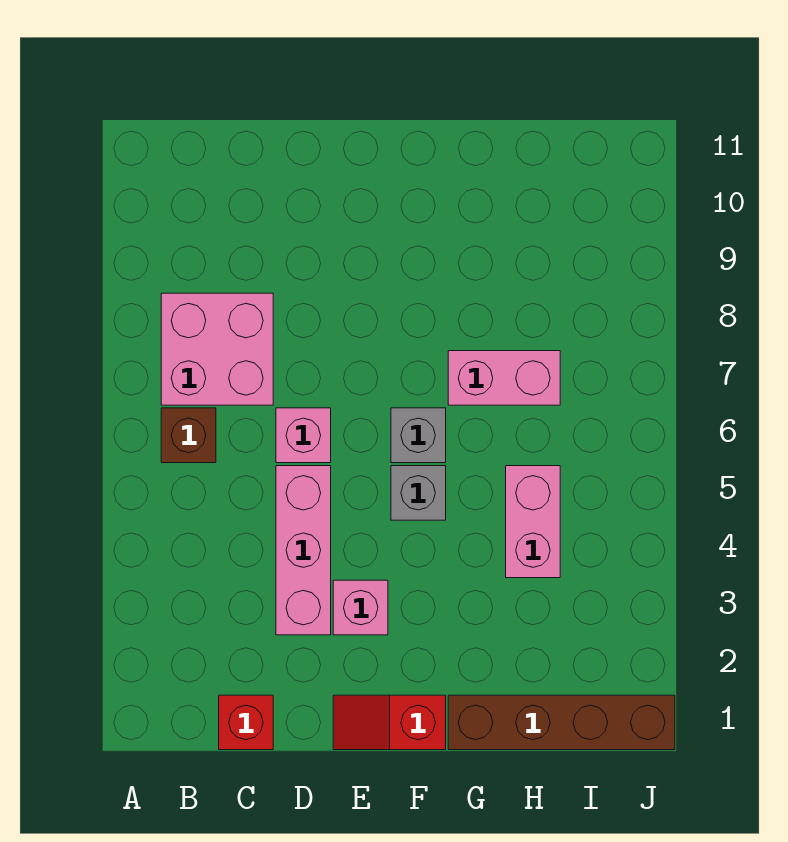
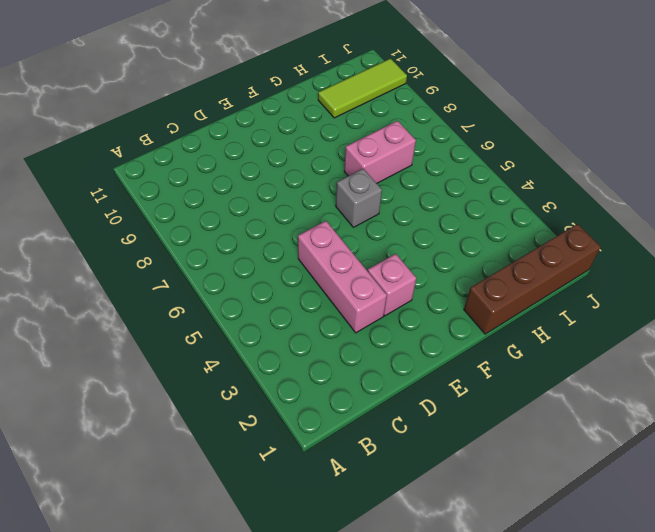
lime 1x3 tile [318,59,407,118] -> none
none -> brown 1x1 brick [161,408,216,463]
none -> pink 2x2 brick [161,293,273,405]
none -> red 1x1 brick [219,695,273,750]

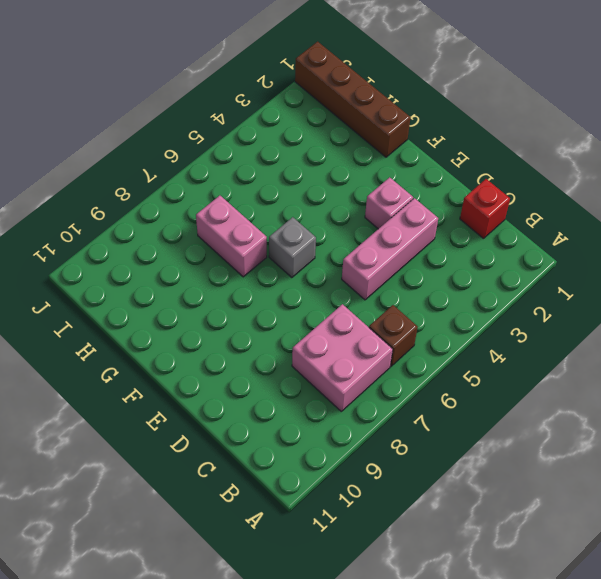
none -> pink 1x1 brick [276,408,331,463]
none -> red 1x2 slope [333,695,446,750]
none -> grey 1x1 brick [391,466,446,520]

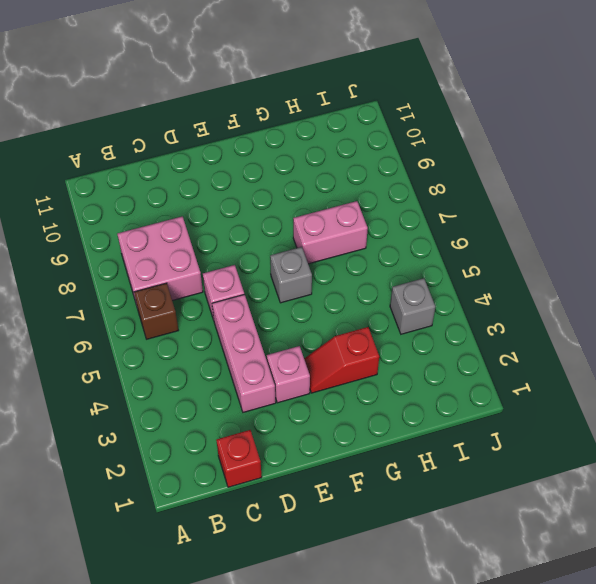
red 1x2 slope [304,327,379,393] -> red 1x2 slope moved to [333,695,446,750]
grey 1x1 brick [390,278,435,334] -> grey 1x1 brick moved to [391,466,446,520]
none -> brown 1x4 brick [448,695,675,750]
none -> pink 1x2 brick [506,466,560,578]

